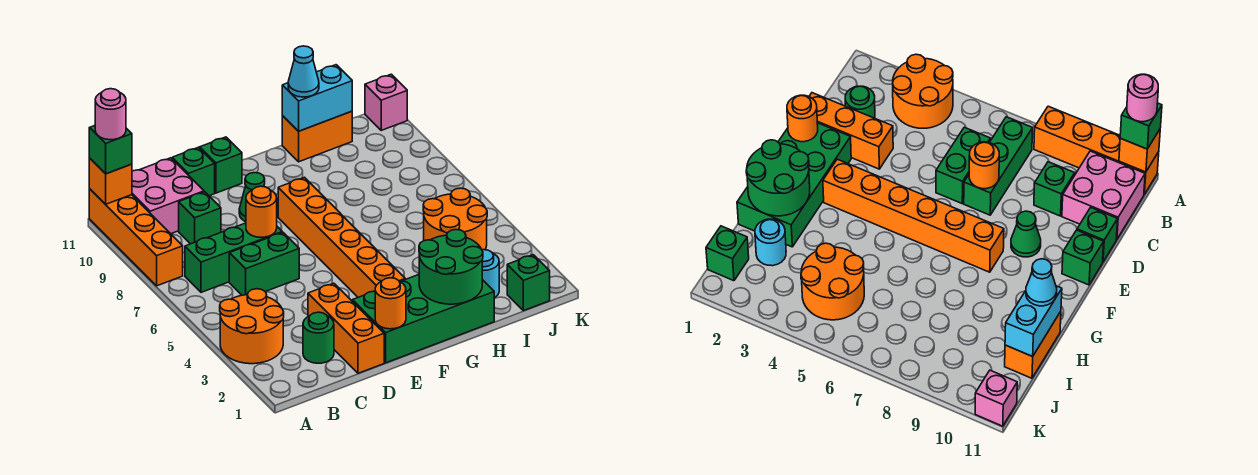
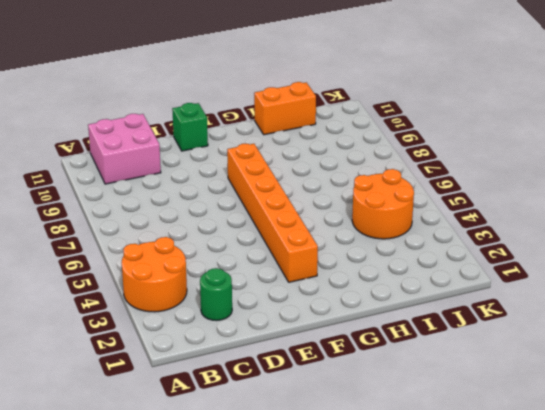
none -> orange 1x4 brick [89,189,183,286]
none -> green 1x3 brick [185,223,282,292]
none -> green 1x2 brick [229,232,299,295]

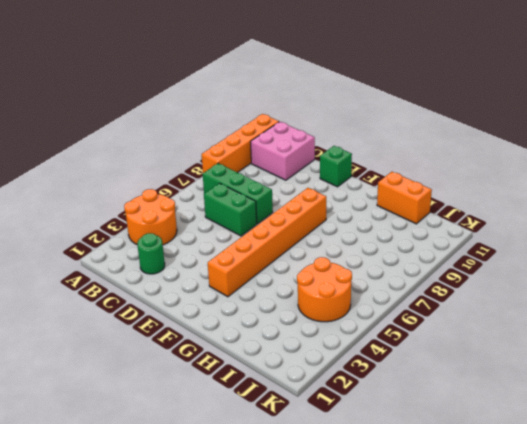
none -> green 1x1 brick [179,192,221,244]
none -> orange 1x3 brick [308,283,384,373]
none -> green 1x1 brick [172,147,215,196]

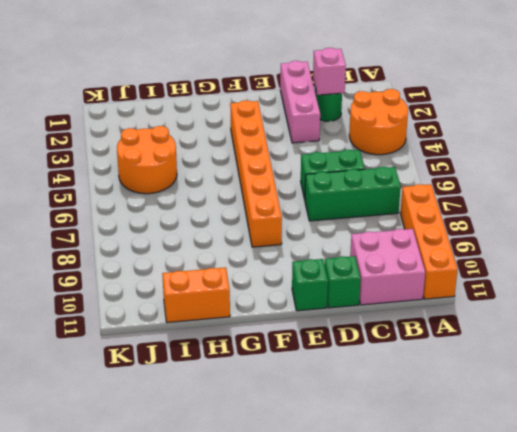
pink 1x1 brick [313,48,346,95] -> pink 1x1 brick moved to [365,74,407,130]
pink 1x3 brick [280,61,320,143] -> orange 1x3 brick [308,283,384,373]
none -> green 1x1 brick [179,192,221,244]
none -> green 2x4 brick [352,275,494,363]
none -> green 1x1 cone [239,173,265,222]

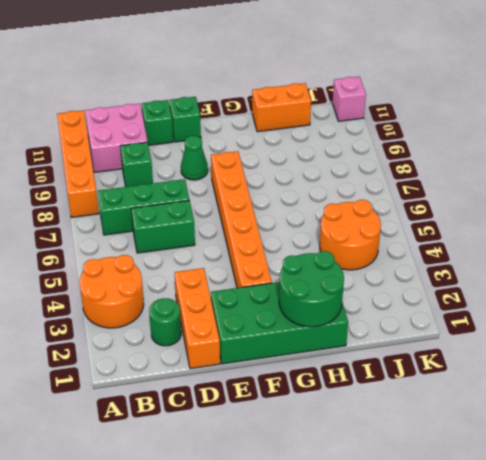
none -> cyan 1x1 round brick [482,250,499,298]
none -> green 1x1 brick [507,255,550,311]
none -> orange 1x1 brick [89,158,132,204]

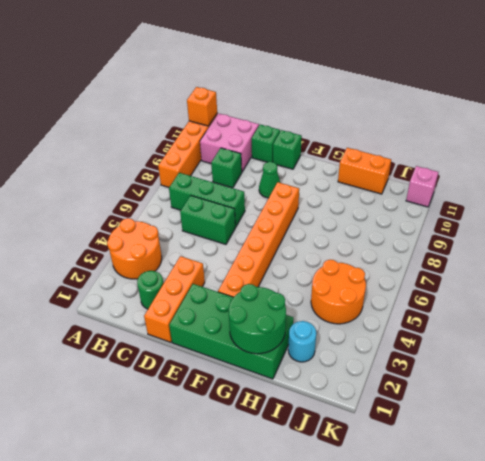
none -> green 1x1 brick [507,255,550,311]
none -> orange 1x1 round brick [246,186,277,237]
none -> orange 1x1 round brick [375,278,406,329]

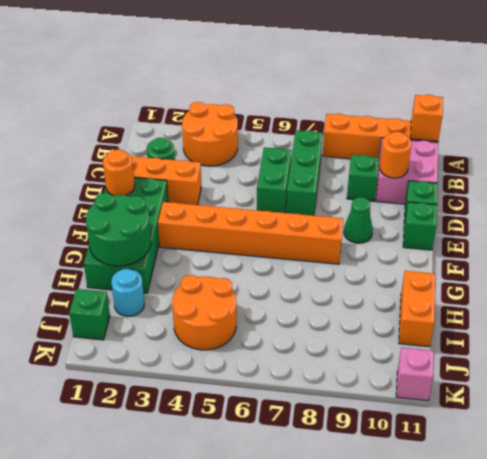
orange 1x1 round brick [380,132,411,178] -> orange 1x1 round brick moved to [246,186,277,237]
none -> cyan 1x2 brick [282,65,352,131]
none -> green 1x1 brick [89,126,132,174]
none -> cyan 1x1 cone [288,46,319,97]

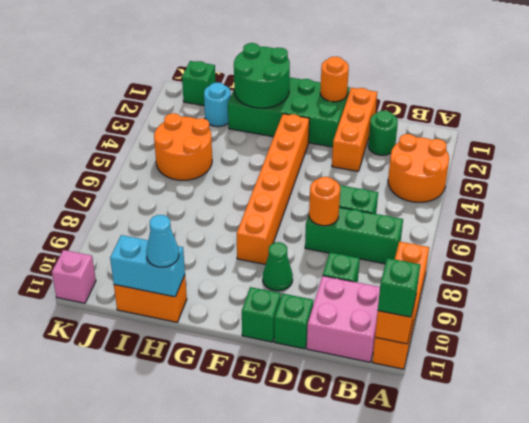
none -> pink 1x1 round brick [95,89,126,140]

